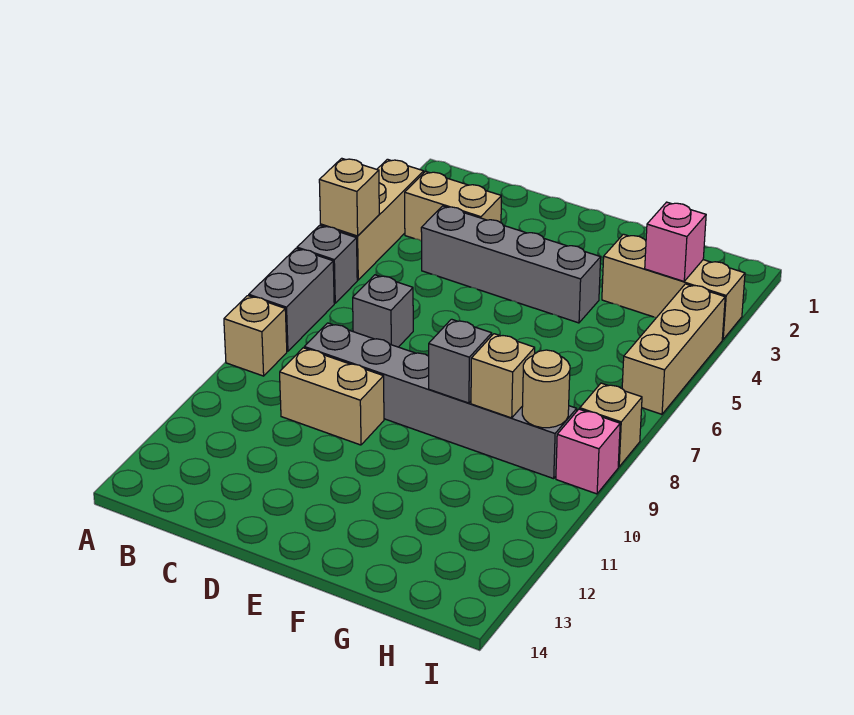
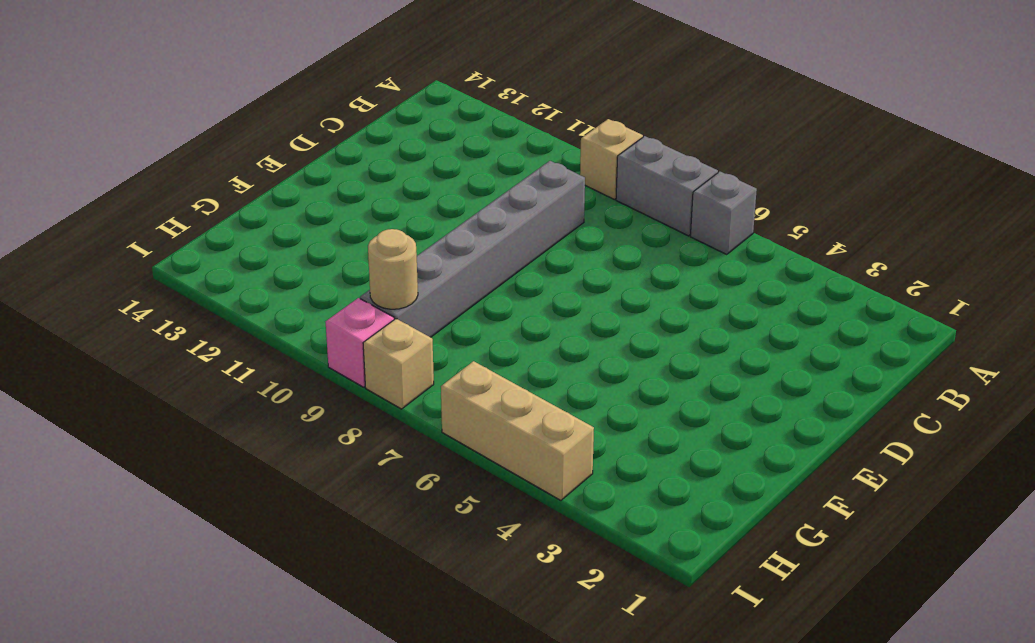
none -> tan 1x3 brick [321,159,424,280]
none -> tan 1x2 brick [405,171,501,241]
none -> grey 1x4 brick [421,206,601,323]

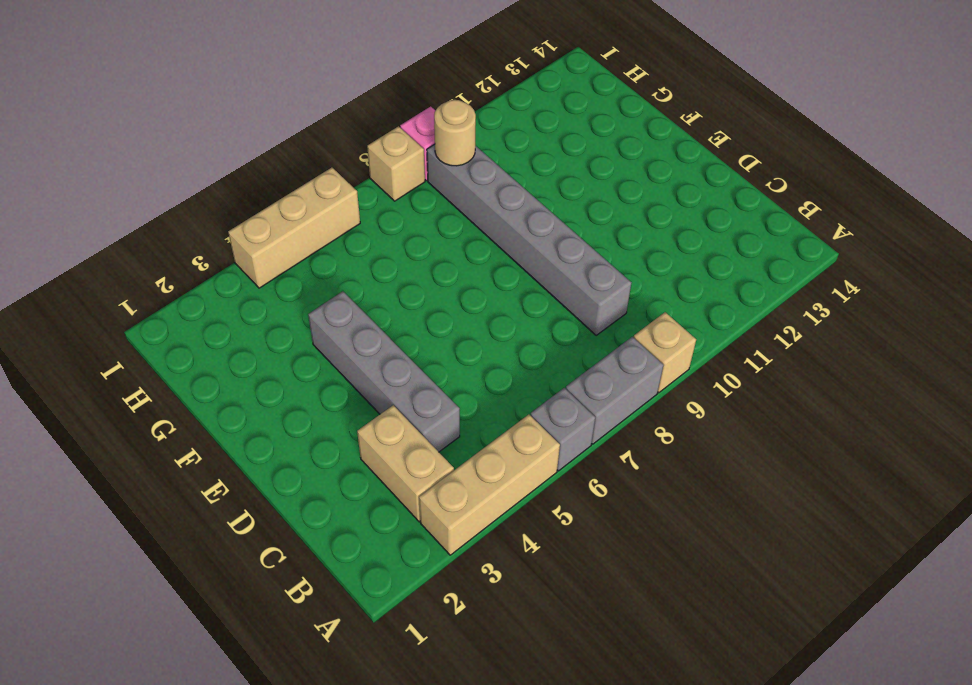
none -> grey 1x1 brick [353,275,413,347]
none -> tan 1x2 brick [280,348,384,445]
none -> tan 1x3 brick [602,234,745,339]

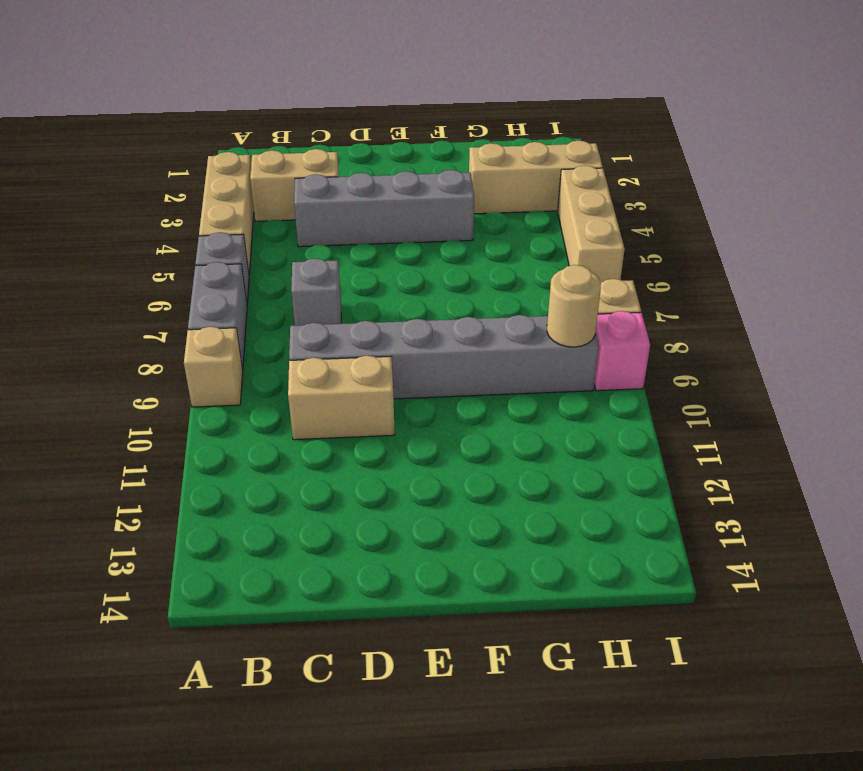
none -> tan 1x1 brick [319,158,379,236]
none -> grey 1x1 brick [429,319,492,403]
none -> tan 1x1 brick [471,334,535,418]

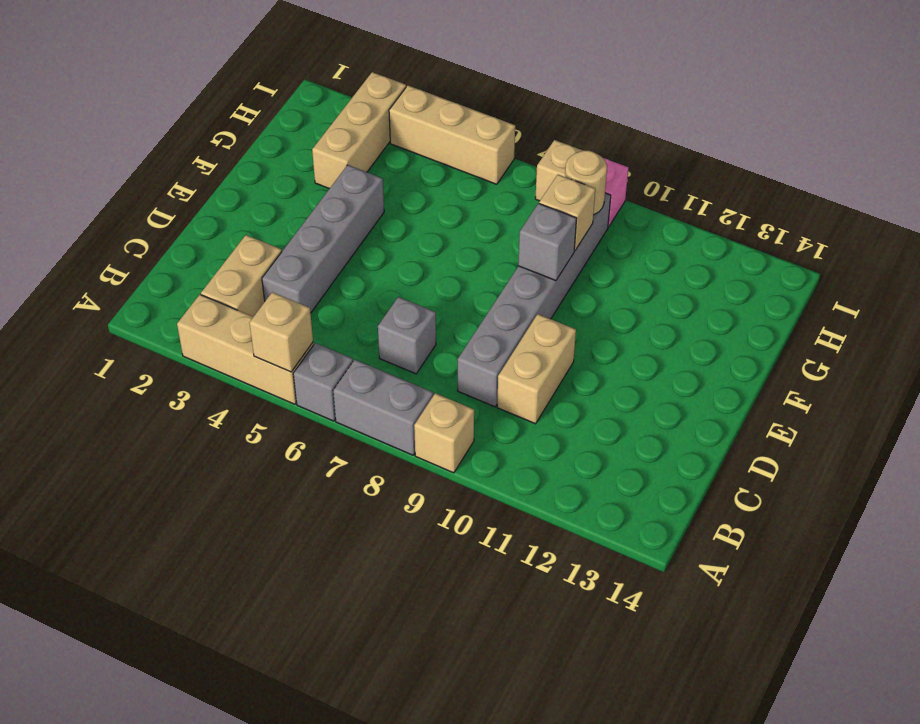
none -> pink 1x1 brick [645,202,706,281]

